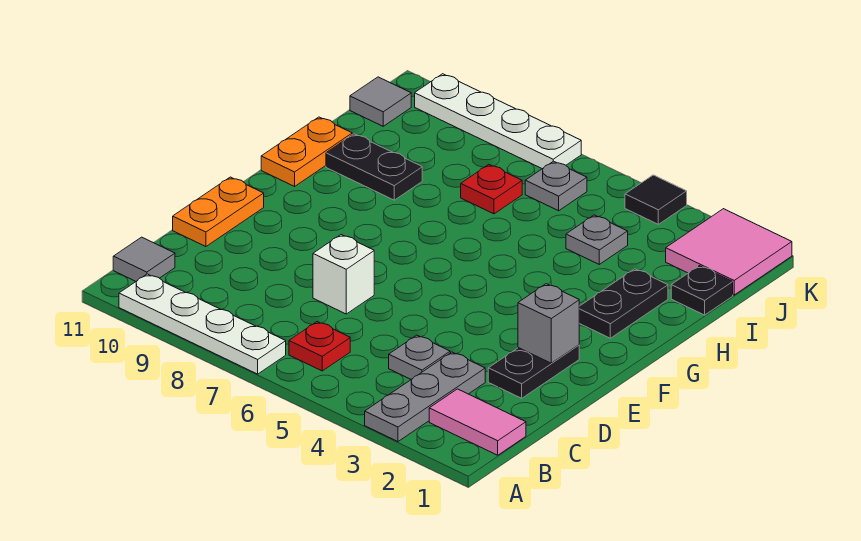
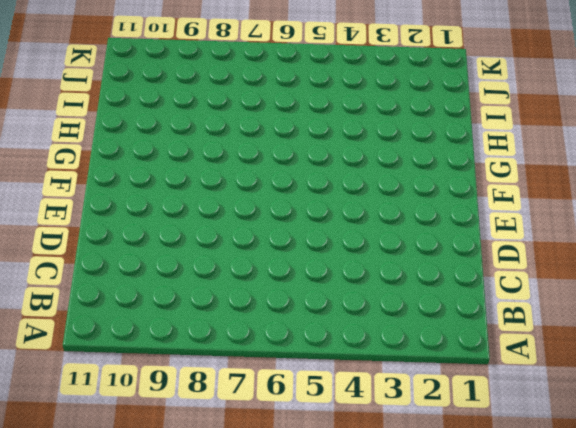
none -> grey 1x3 plate [365,352,485,442]
none -> white 1x4 plate [119,274,286,374]
none -> pink 1x2 tile [429,389,526,455]

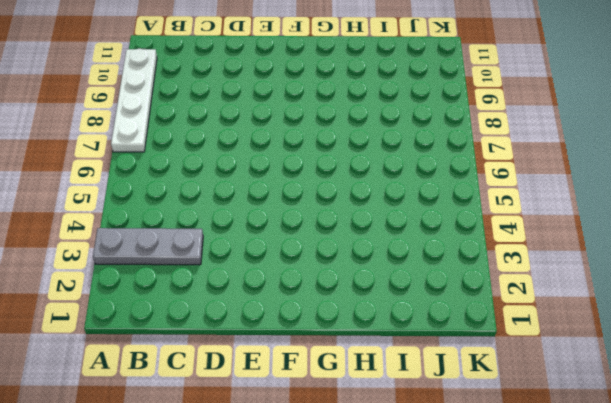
none -> pink 1x2 tile [429,389,526,455]
none -> red 1x1 plate [289,322,350,371]
none -> grey 1x1 tile [113,237,175,281]

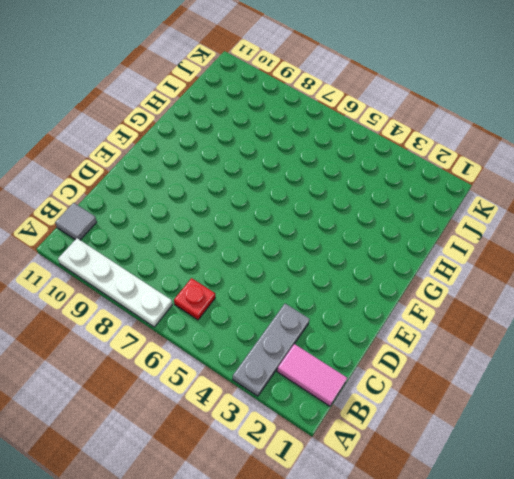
none -> grey 1x1 plate [389,335,450,379]
none -> black 1x2 plate [488,345,579,398]
none -> white 1x1 brick [313,235,374,314]

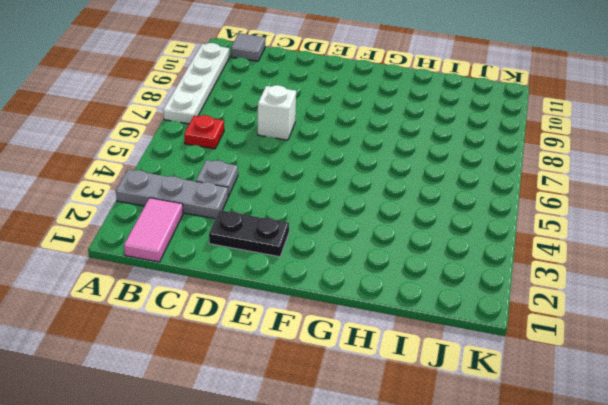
none -> orange 1x2 plate [173,177,264,247]
none -> black 1x2 plate [579,269,668,338]
none -> orange 1x2 plate [261,117,352,186]

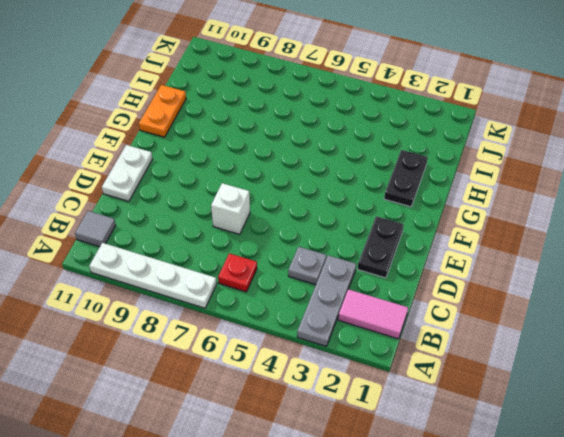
white 1x2 plate [102,145,152,201] -> orange 1x2 plate [173,177,264,247]
none -> black 1x2 plate [326,134,422,200]
none -> black 1x1 plate [671,266,733,315]
none -> grey 1x1 plate [566,215,628,264]

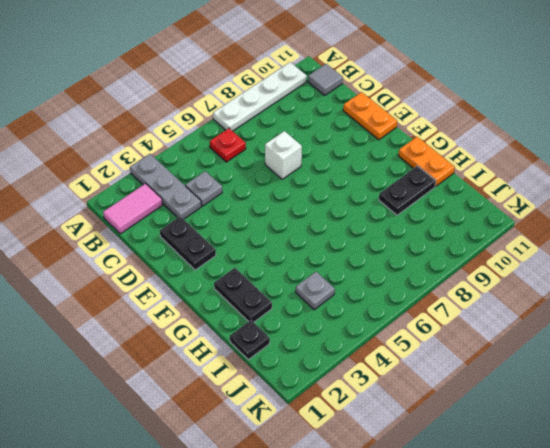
none -> red 1x1 plate [461,165,522,214]
none -> pink 2x2 tile [666,209,792,295]
none -> grey 1x1 plate [525,161,587,211]

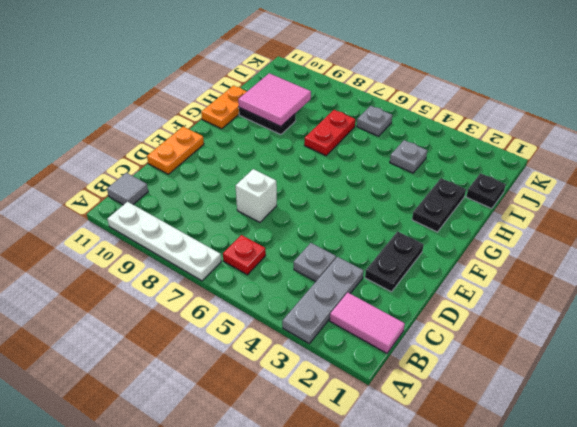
red 1x2 plate [304,110,355,156] -> red 1x1 plate [461,165,522,214]
pink 2x2 tile [238,73,311,126] -> pink 2x2 tile moved to [666,209,792,295]
none -> grey 1x1 tile [350,77,411,126]
none -> black 1x1 tile [625,175,687,224]
none -> white 1x4 plate [415,74,581,169]

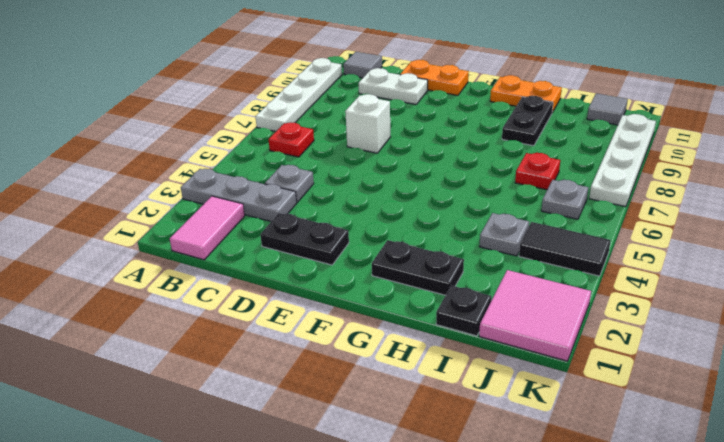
white 1x2 plate [359,68,428,104] -> none
black 1x2 tile [519,222,611,276] -> black 1x1 tile [625,175,687,224]
none -> grey 1x1 brick [518,284,579,363]

